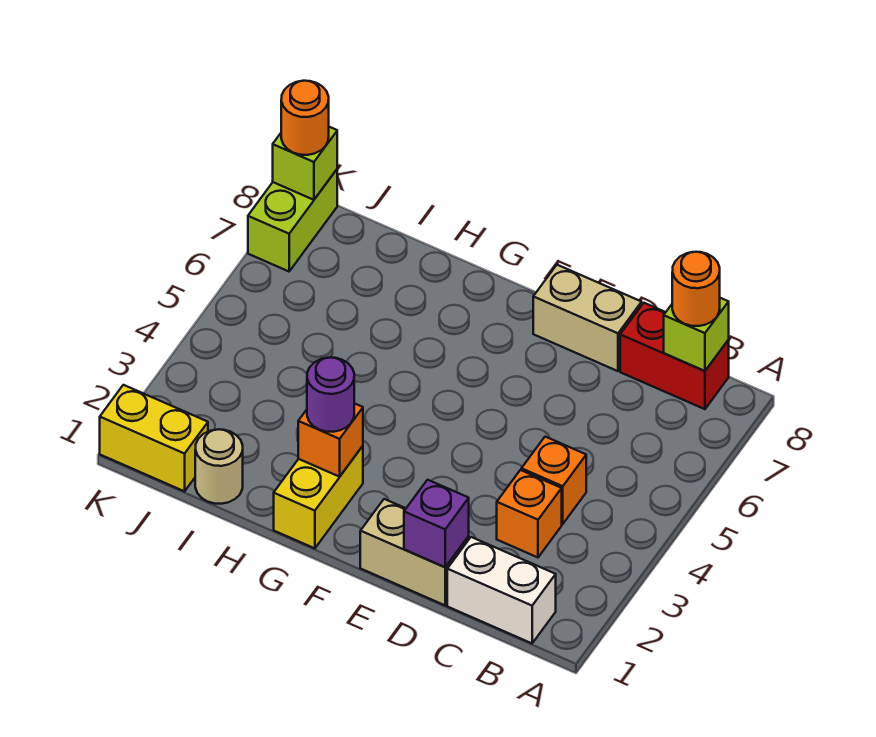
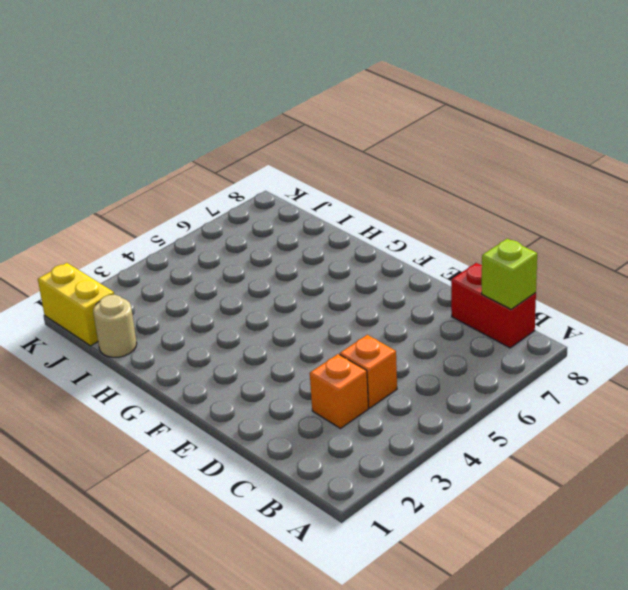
none -> white 1x2 brick [447,537,556,643]
none -> tan 1x2 brick [360,499,469,605]
none -> tan 1x2 brick [533,265,642,371]

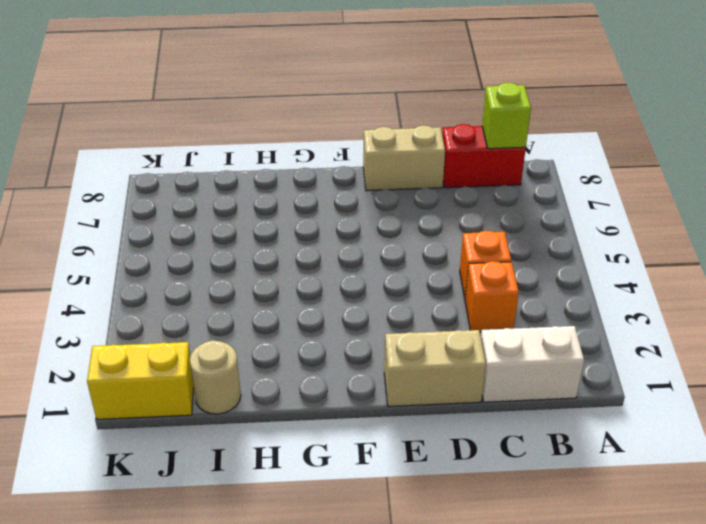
none -> yellow 1x2 brick [274,446,363,548]
none -> lime 1x2 brick [248,170,337,271]
none -> purple 1x1 brick [404,480,469,567]

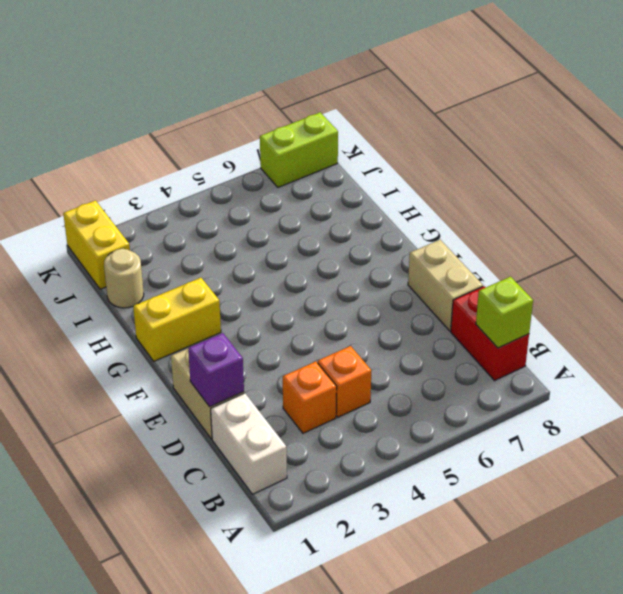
none -> orange 1x1 brick [298,403,363,477]
none -> lime 1x1 brick [273,127,337,200]
none -> orange 1x1 round brick [672,252,720,326]

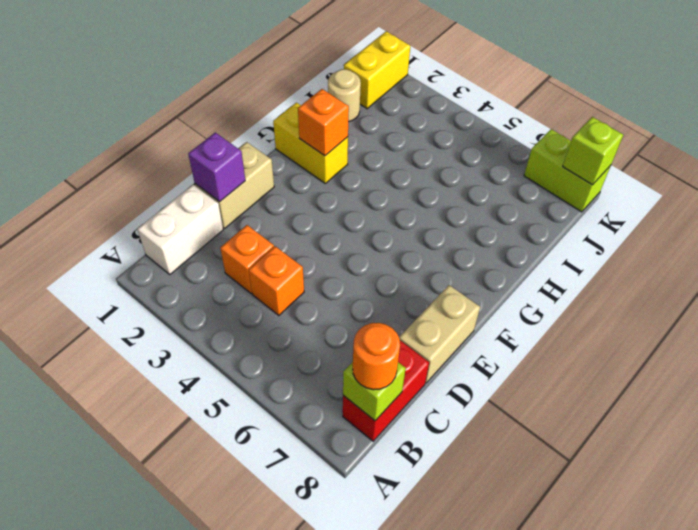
none -> purple 1x1 round brick [307,357,354,432]
none -> orange 1x1 round brick [281,81,329,155]

